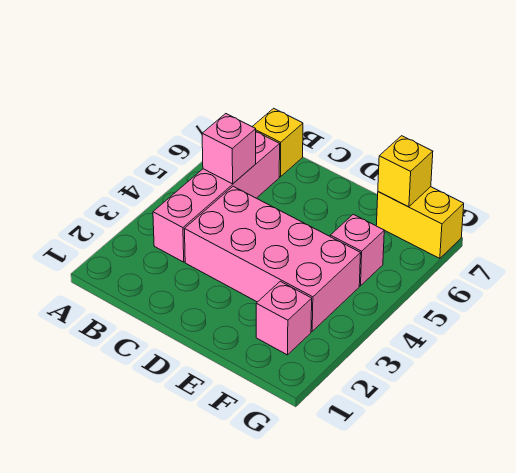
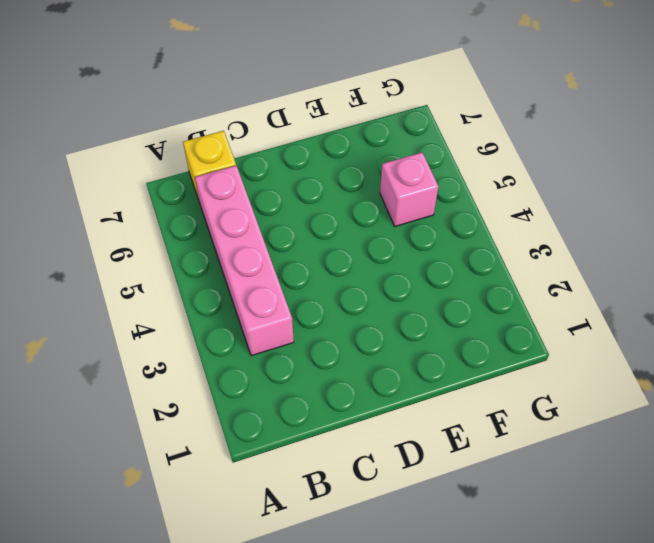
none -> pink 2x4 brick [184,186,361,331]
none -> pink 1x1 brick [256,281,312,355]

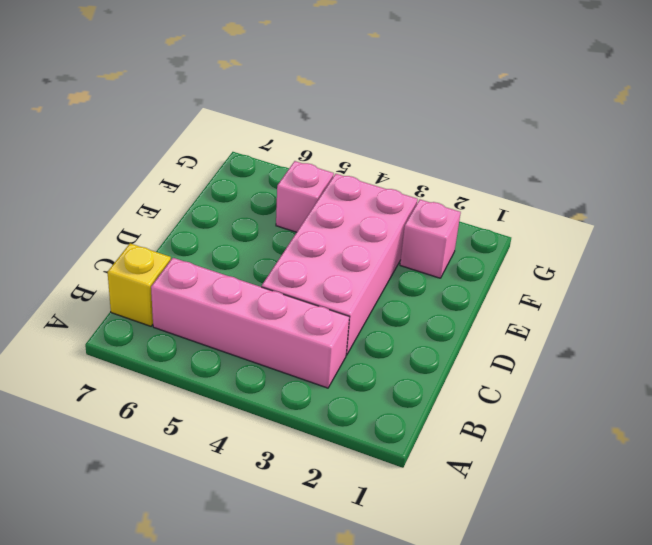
none -> yellow 1x2 brick [376,187,464,259]
none -> pink 1x1 brick [202,114,256,184]

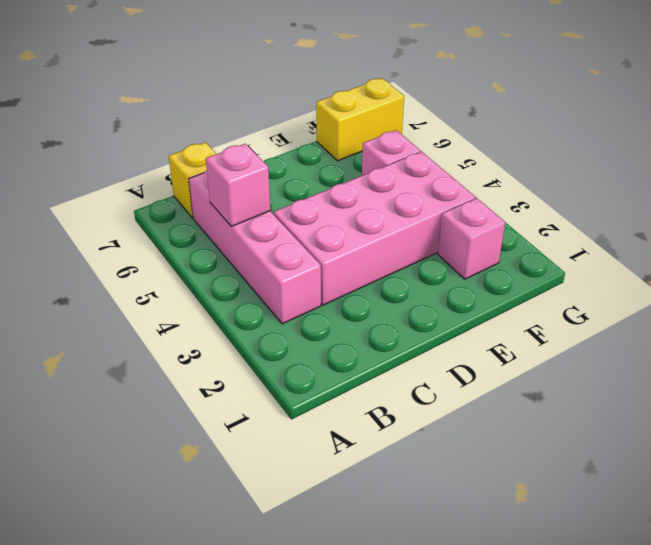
none -> yellow 1x1 brick [378,136,433,207]

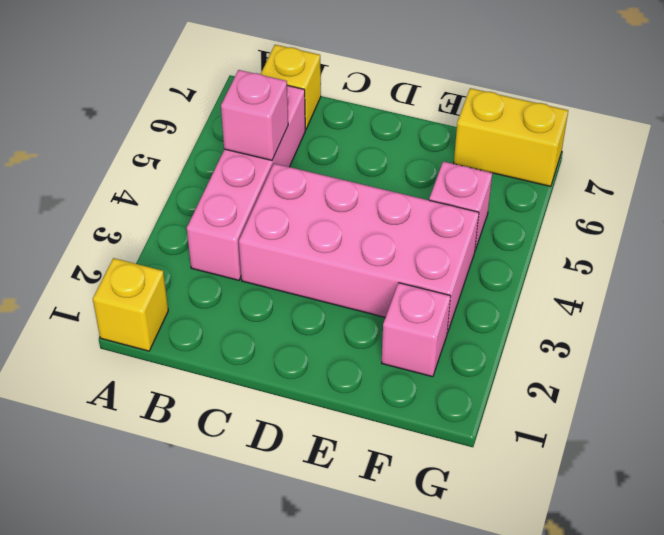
yellow 1x1 brick [93,258,168,351] -> yellow 1x1 brick moved to [378,136,433,207]

